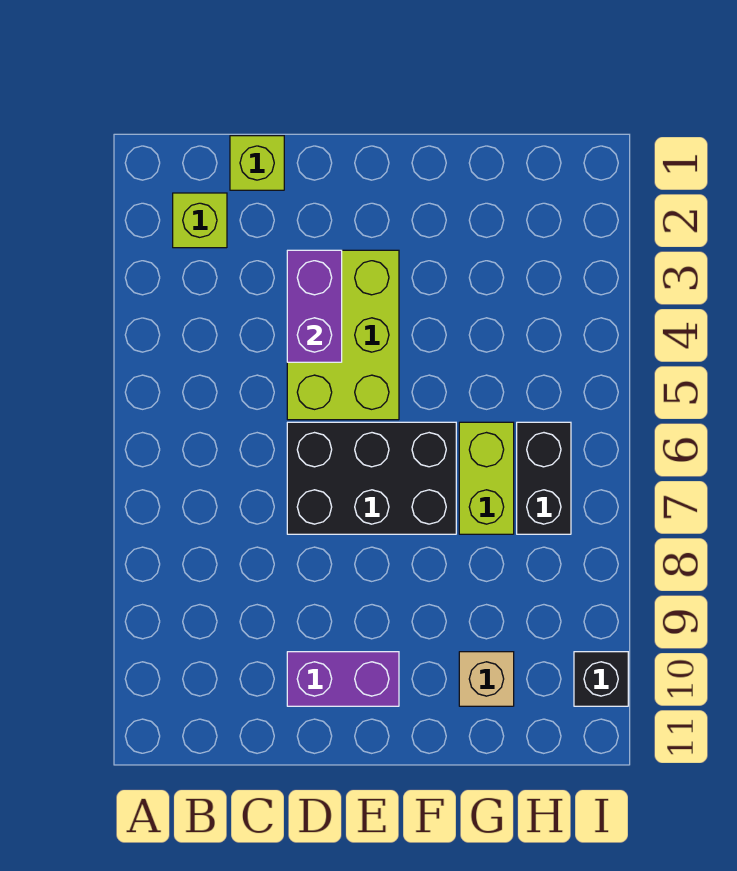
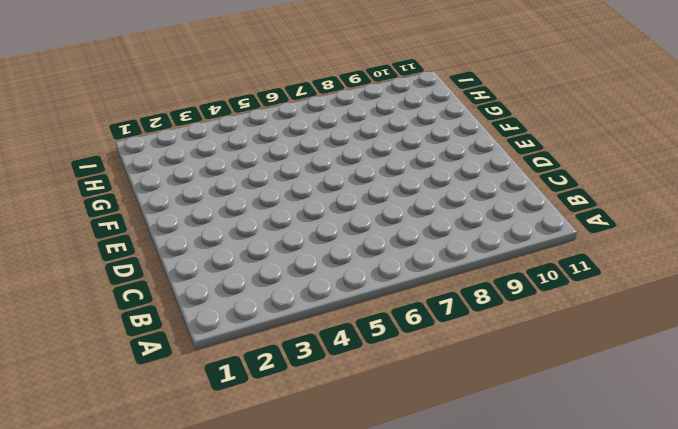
none -> lime 1x1 brick [173,193,227,248]
none -> lime 1x1 brick [230,136,284,190]

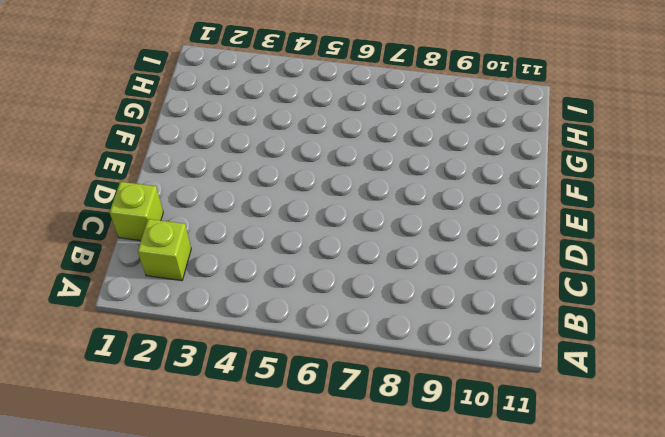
none -> lime 2x3 brick [287,250,399,420]
none -> black 2x3 brick [287,422,456,534]

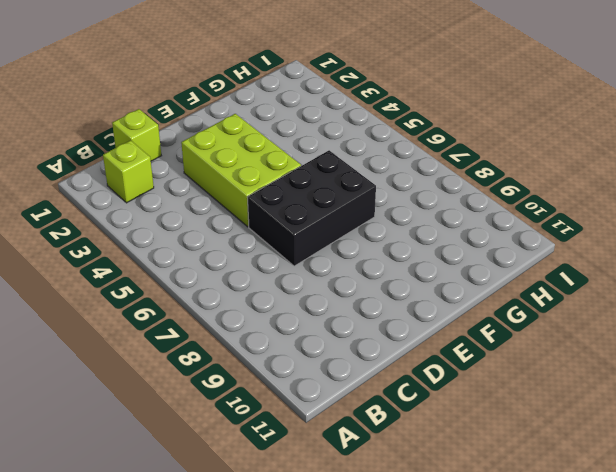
none -> purple 1x2 brick [287,652,399,706]
none -> lime 1x2 brick [459,422,514,534]

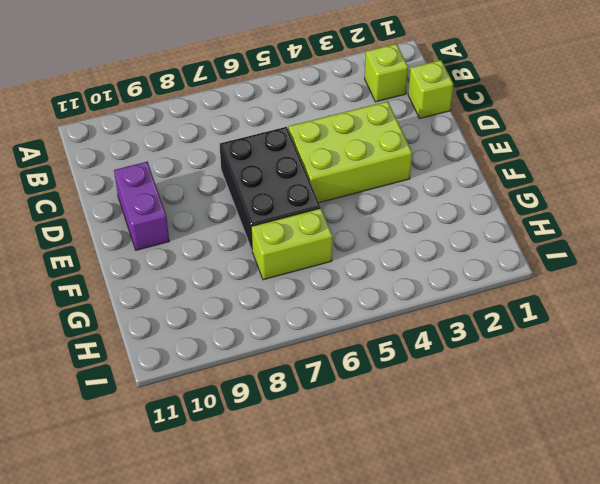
none -> tan 1x1 brick [459,652,514,706]
none -> black 1x2 brick [517,422,571,534]

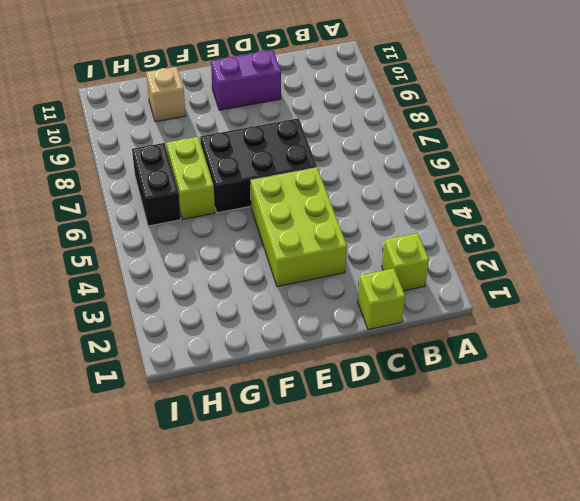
none -> black 1x1 brick [574,652,628,706]
none -> purple 1x2 brick [287,250,342,362]

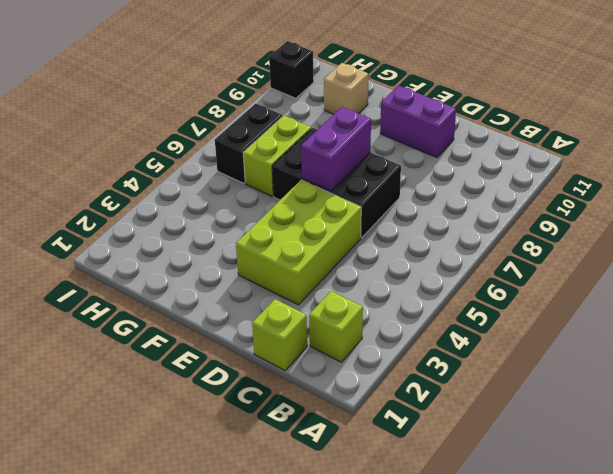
purple 1x2 brick [301,107,371,191] -> purple 1x2 brick moved to [287,250,342,362]

